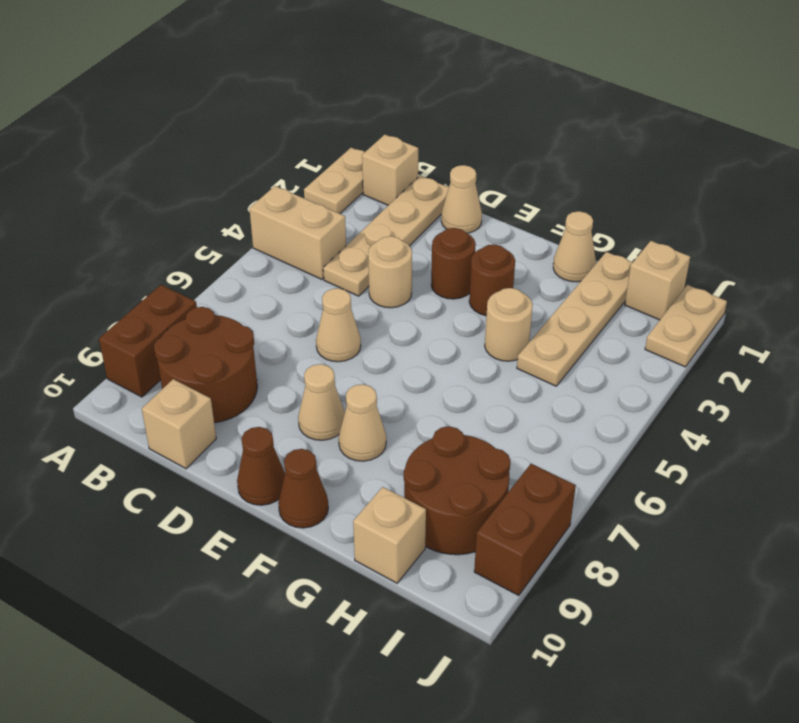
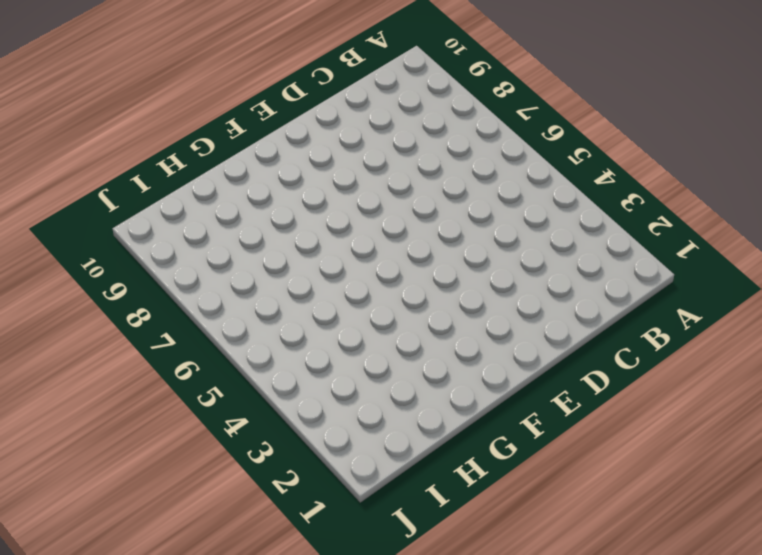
none -> tan 1x2 plate [304,148,365,214]
none -> tan 1x2 brick [249,186,346,279]
none -> brown 1x2 brick [99,285,197,397]

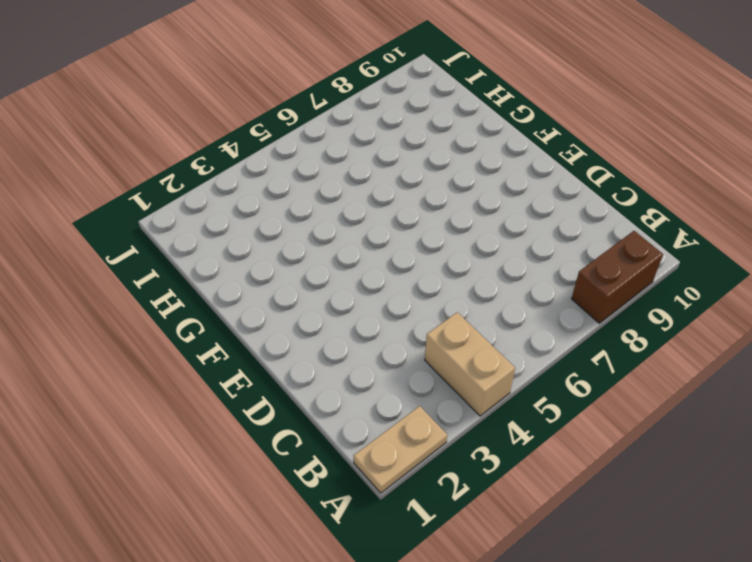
none -> tan 1x1 brick [362,135,418,205]
none -> brown 2x2 round brick [154,307,257,423]
none -> tan 1x4 plate [323,176,449,296]

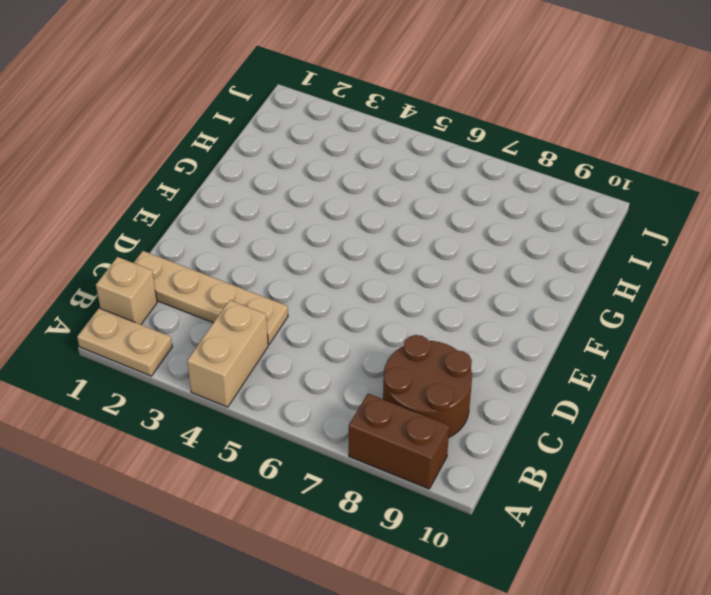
none -> tan 1x1 brick [142,379,216,469]
none -> tan 1x1 cone [441,165,482,233]
none -> tan 1x1 round brick [368,236,412,308]

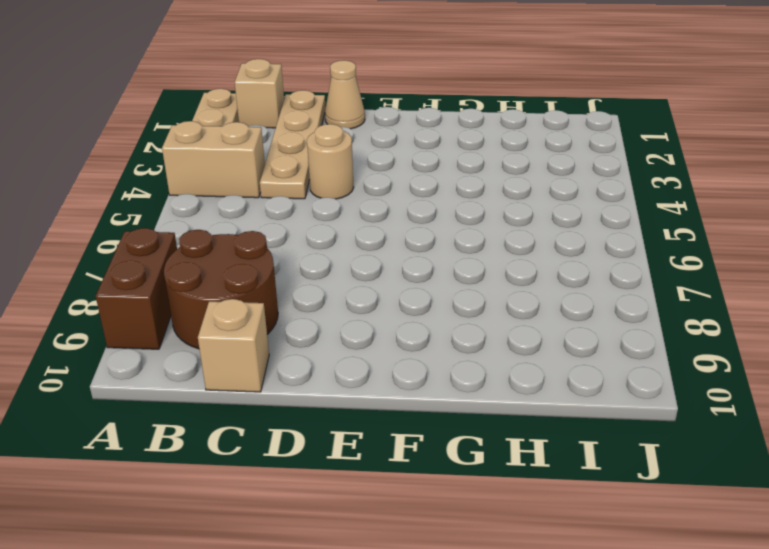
none -> tan 1x1 cone [316,288,361,362]
none -> brown 1x1 round brick [431,228,476,299]
none -> tan 1x1 cone [298,364,345,440]

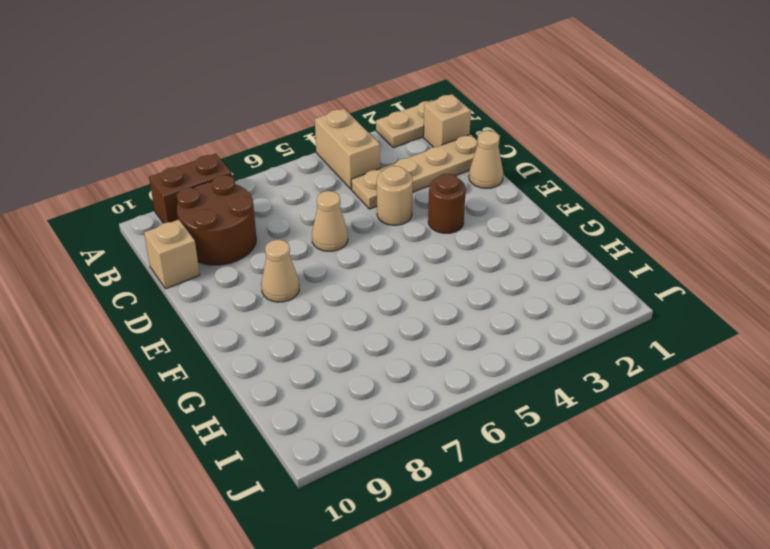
none -> brown 1x1 cone [237,427,285,505]
none -> brown 1x1 round brick [469,244,515,316]
none -> tan 1x1 cone [339,384,386,461]

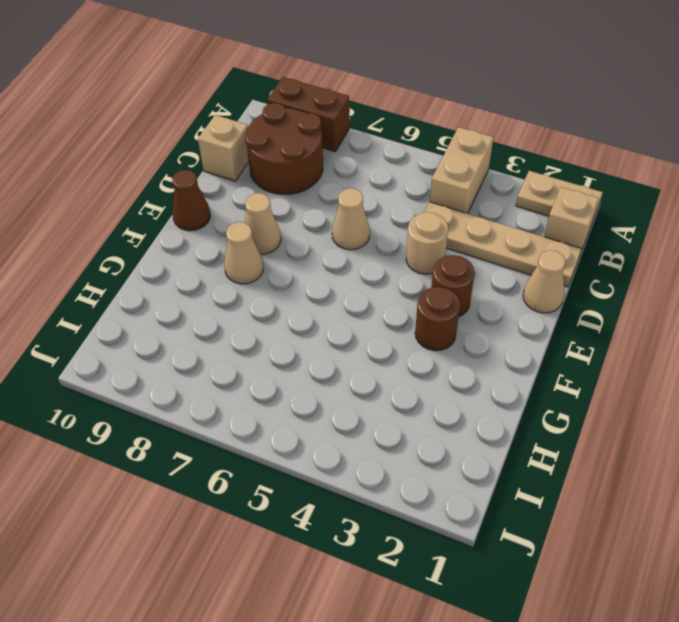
none -> brown 1x1 cone [278,449,328,528]
none -> tan 1x1 cone [553,211,596,282]
none -> tan 1x1 round brick [485,288,533,361]

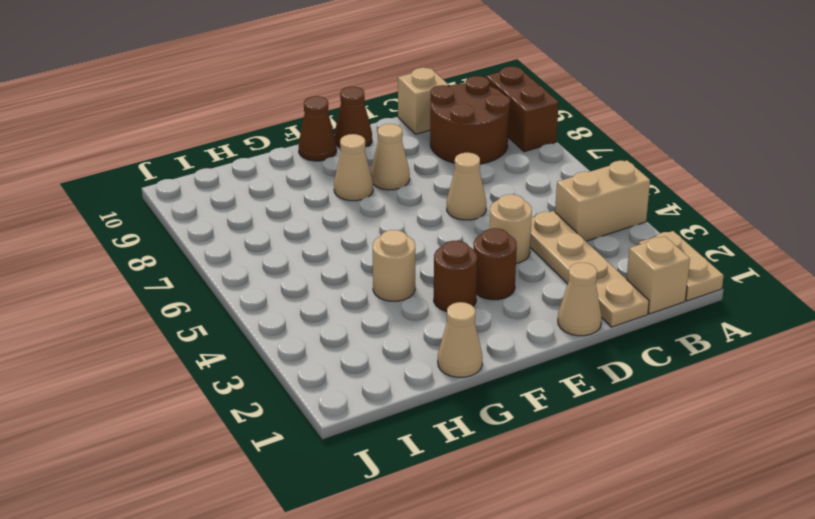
none -> tan 1x4 plate [517,252,633,386]
none -> brown 2x2 round brick [404,426,510,555]
none -> tan 1x1 brick [353,487,426,583]

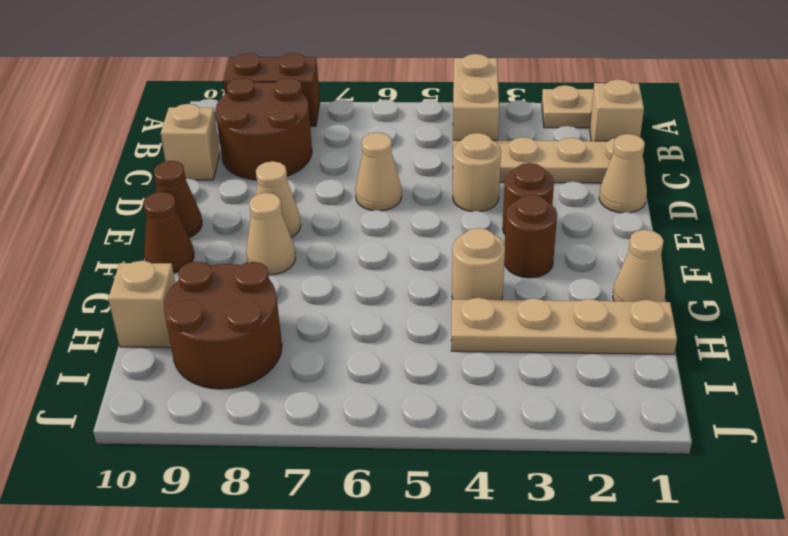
none -> tan 1x1 brick [625,241,690,320]
none -> tan 1x2 plate [645,285,727,367]
none -> brown 1x2 brick [474,464,576,595]

